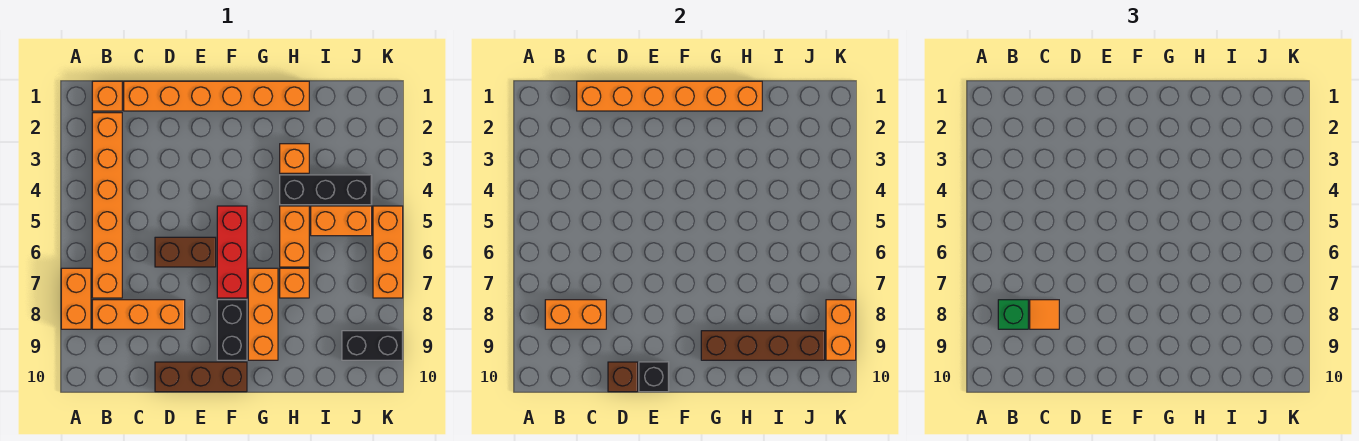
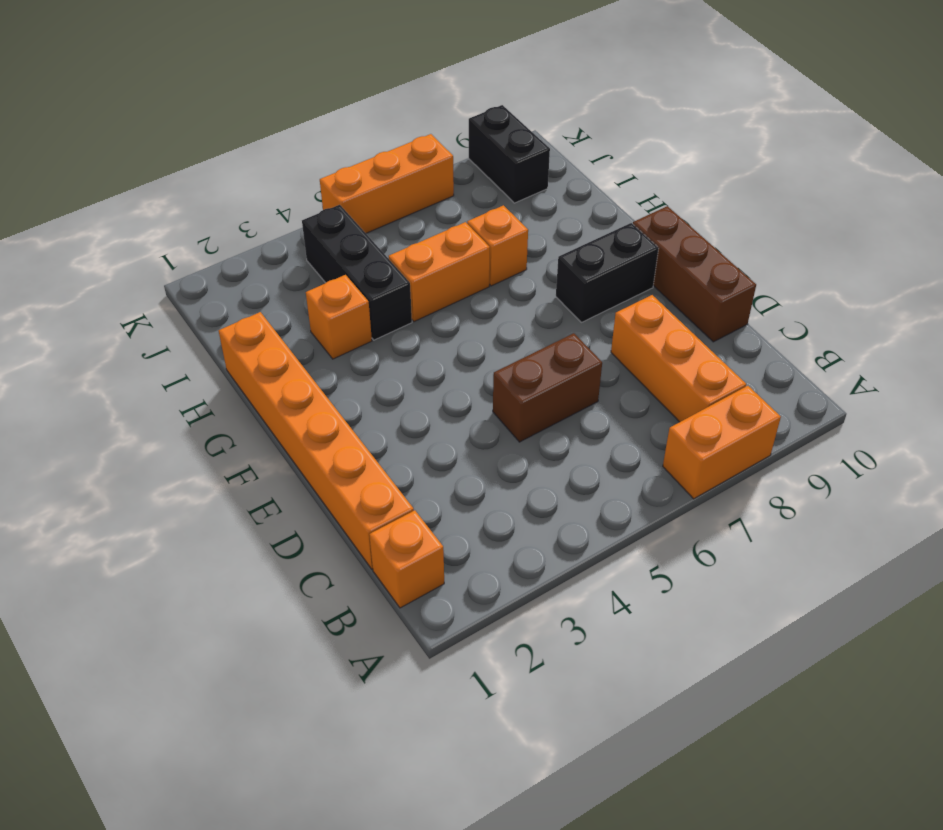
brown 1x2 brick [493,333,602,442] -> brown 1x2 brick turned to [155,237,216,267]
none -> orange 1x6 brick [92,113,122,298]
none -> red 1x3 brick [217,206,247,298]
none -> orange 1x3 brick [248,268,278,360]

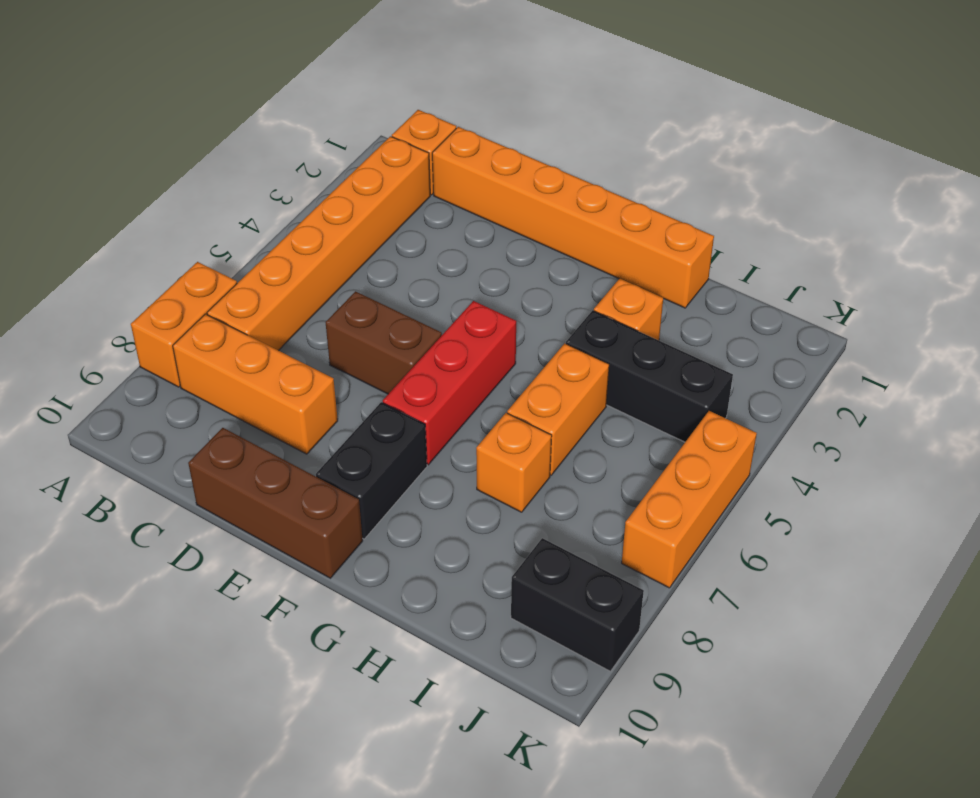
none -> orange 1x3 brick [248,268,278,360]
none -> orange 1x2 brick [311,206,372,236]
none -> orange 1x2 brick [545,300,606,329]

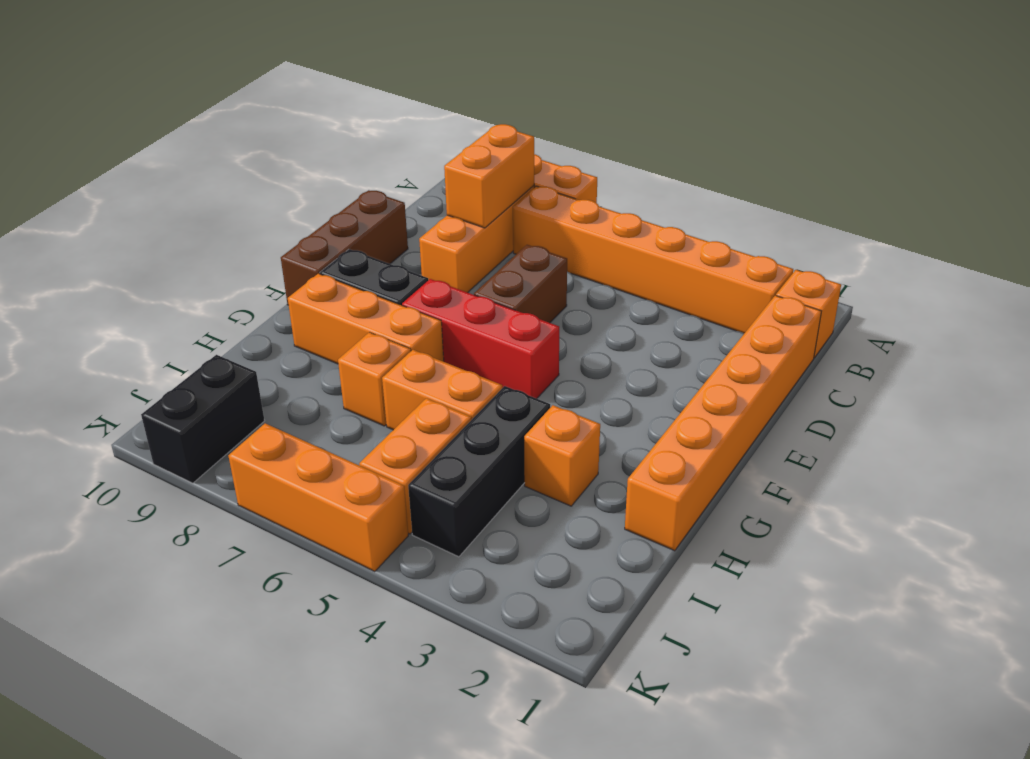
none -> orange 1x6 brick [577,81,762,111]
none -> brown 1x1 brick [608,362,638,392]
none -> black 1x1 brick [639,362,669,392]

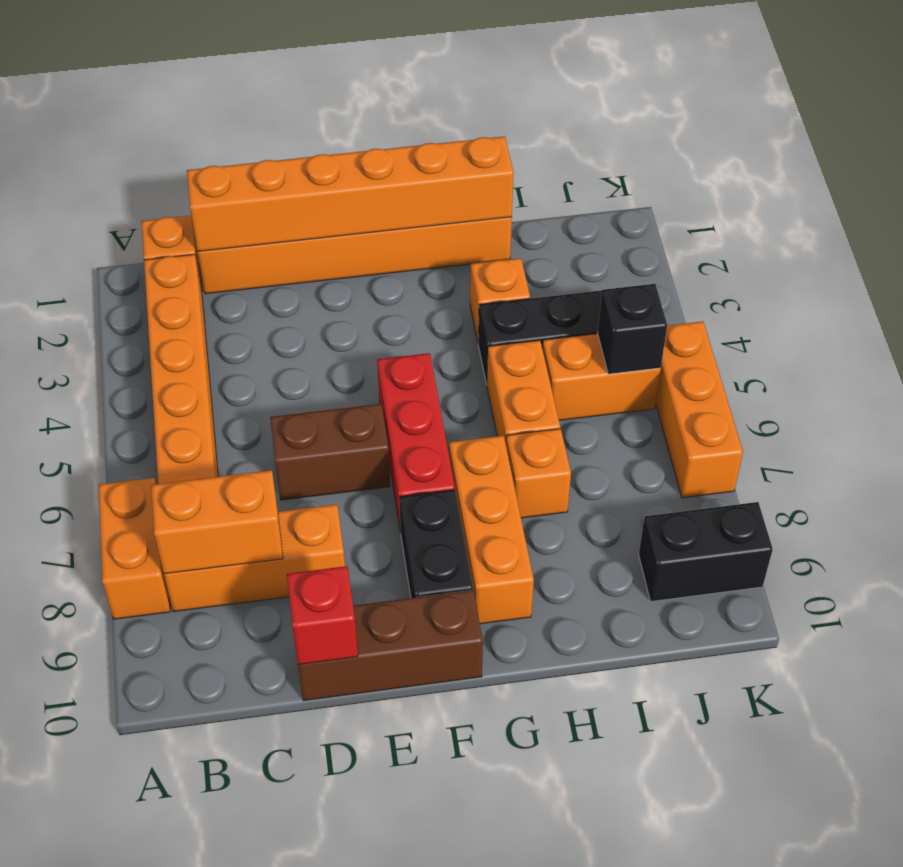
red 1x1 brick [287,566,358,665] -> brown 1x1 brick [608,362,638,392]
black 1x1 brick [598,284,667,374] -> black 1x1 brick moved to [639,362,669,392]
none -> brown 1x4 brick [701,331,825,360]
none -> orange 1x2 brick [826,300,856,360]
none -> green 1x1 brick [998,300,1028,329]

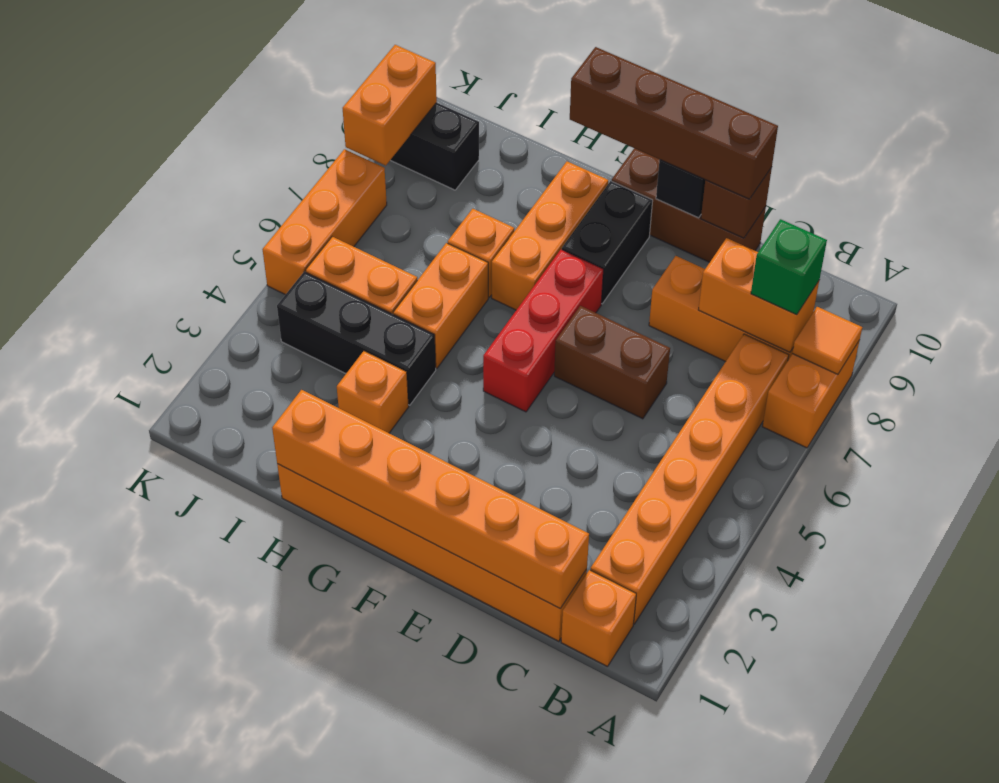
orange 1x1 tile [792,307,862,374] -> orange 1x1 tile moved to [1030,300,1059,329]
brown 1x4 brick [570,47,778,199] -> brown 1x4 brick moved to [701,331,825,360]

